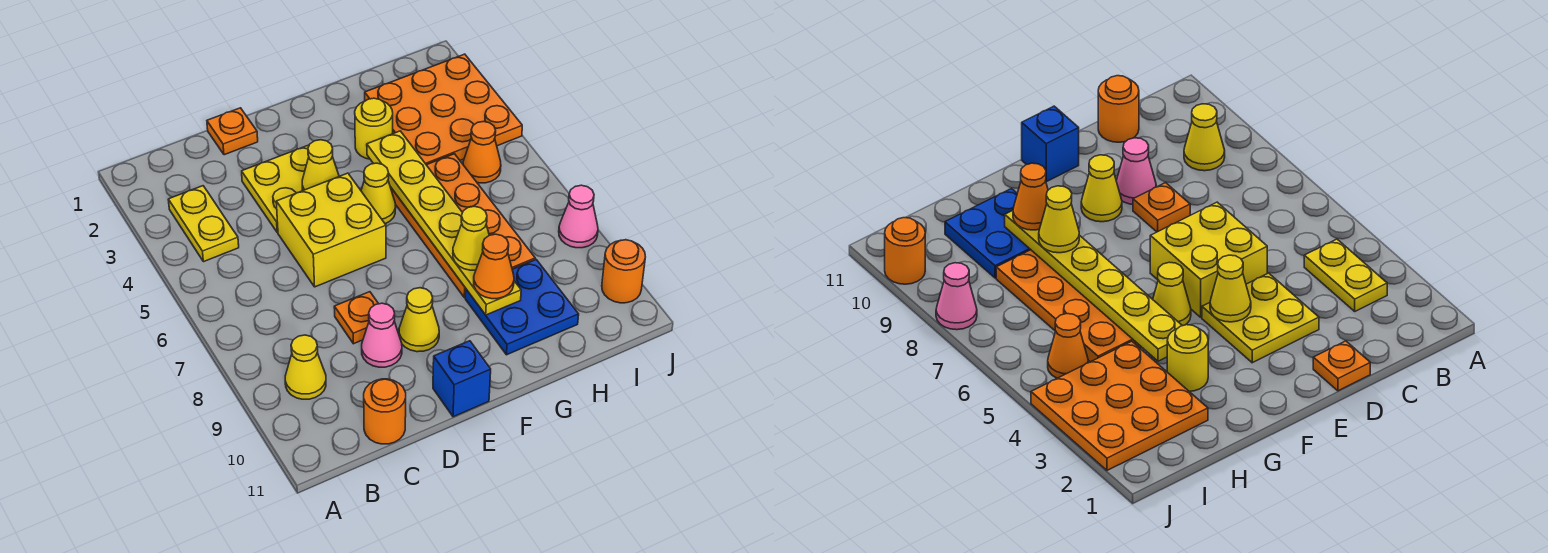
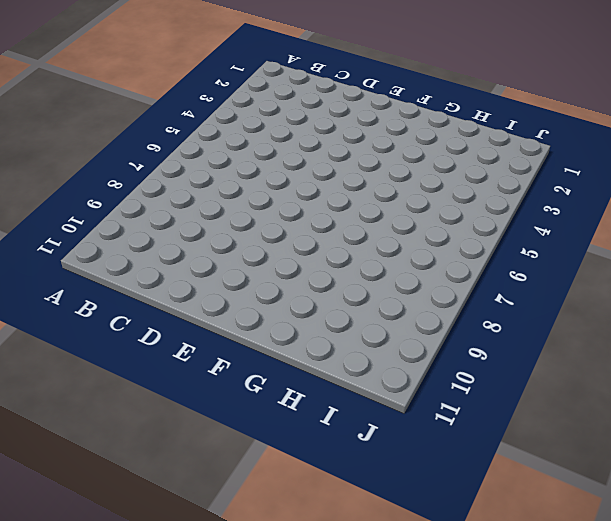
none -> yellow 1x2 plate [168,186,239,262]
none -> yellow 1x1 cone [285,335,326,399]
none -> orange 1x1 round brick [364,379,406,444]

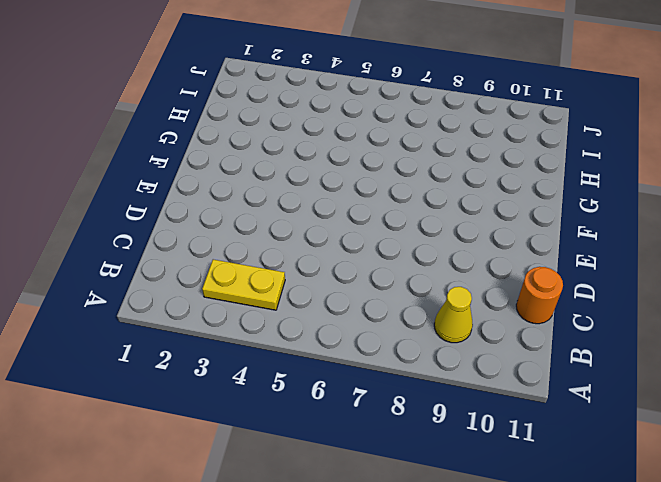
none -> orange 1x1 plate [207,108,258,155]
none -> yellow 2x2 plate [242,145,309,232]
none -> yellow 2x2 brick [276,173,386,287]

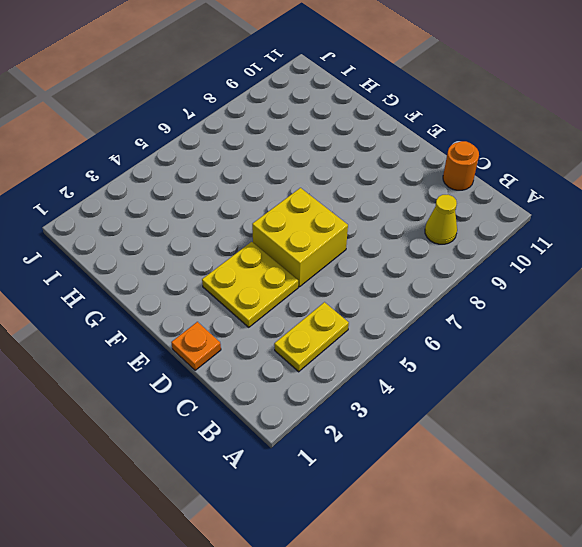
none -> orange 1x1 plate [334,292,378,344]
none -> pink 1x1 cone [362,303,402,367]
none -> yellow 1x1 cone [399,288,439,352]

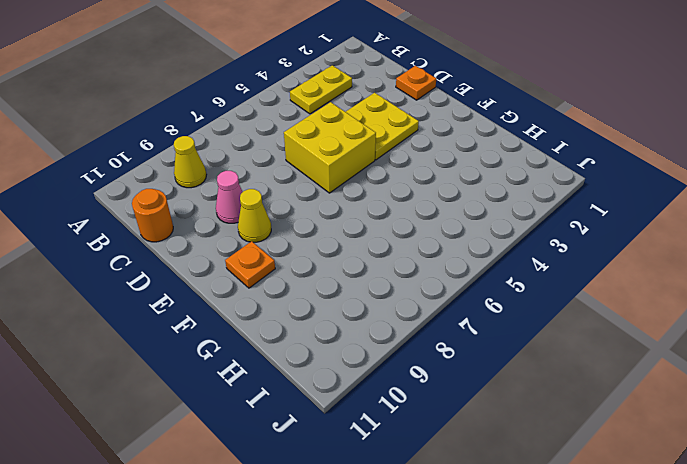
orange 1x1 plate [225,241,275,288] -> orange 1x1 plate moved to [334,292,378,344]
none -> blue 1x1 brick [433,341,491,417]
none -> yellow 1x1 cone [361,163,396,224]
none -> yellow 1x1 round brick [355,98,393,159]

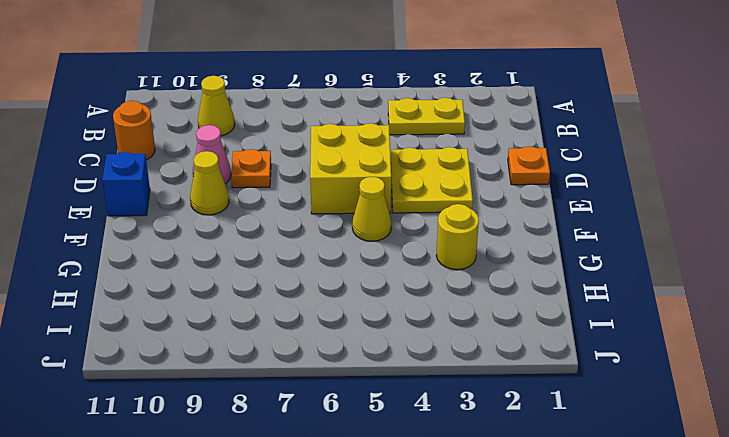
none -> orange 2x4 plate [390,154,535,298]
none -> blue 2x2 plate [465,259,579,355]
none -> orange 3x3 plate [365,54,522,165]

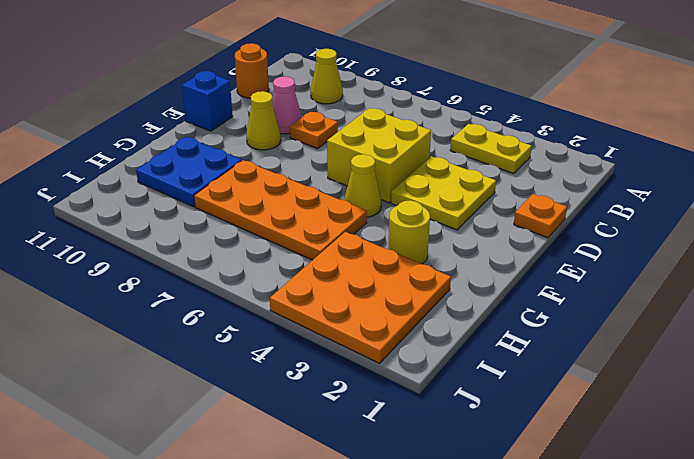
none -> orange 1x1 cone [463,122,501,183]
none -> pink 1x1 cone [559,185,598,248]
none -> orange 1x1 round brick [602,240,645,303]

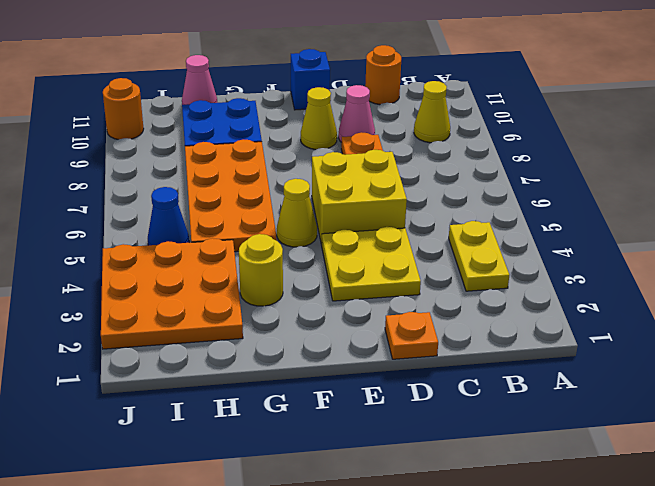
pink 1x1 cone [182,55,217,105] -> pink 1x1 cone moved to [559,185,598,248]
blue 1x1 cone [148,187,189,245] -> orange 1x1 cone [463,122,501,183]
none -> yellow 1x1 cone [302,140,339,191]
none -> yellow 1x6 plate [367,131,521,315]
none -> yellow 1x1 cone [453,206,489,270]

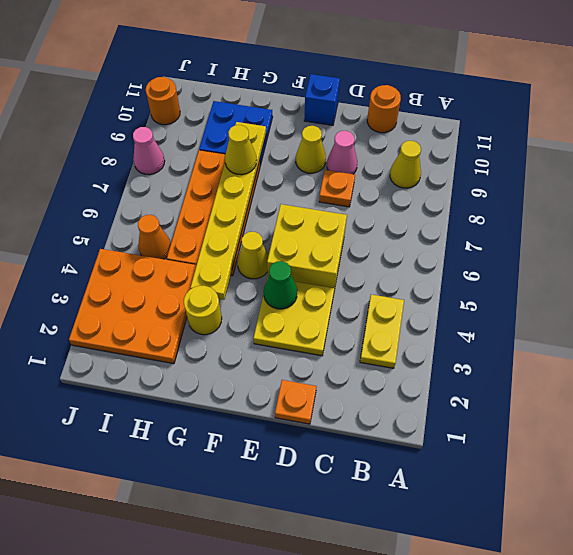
green 1x1 cone [264,261,297,309] -> yellow 1x1 cone [302,140,339,191]
none -> orange 1x1 cone [474,234,514,299]

